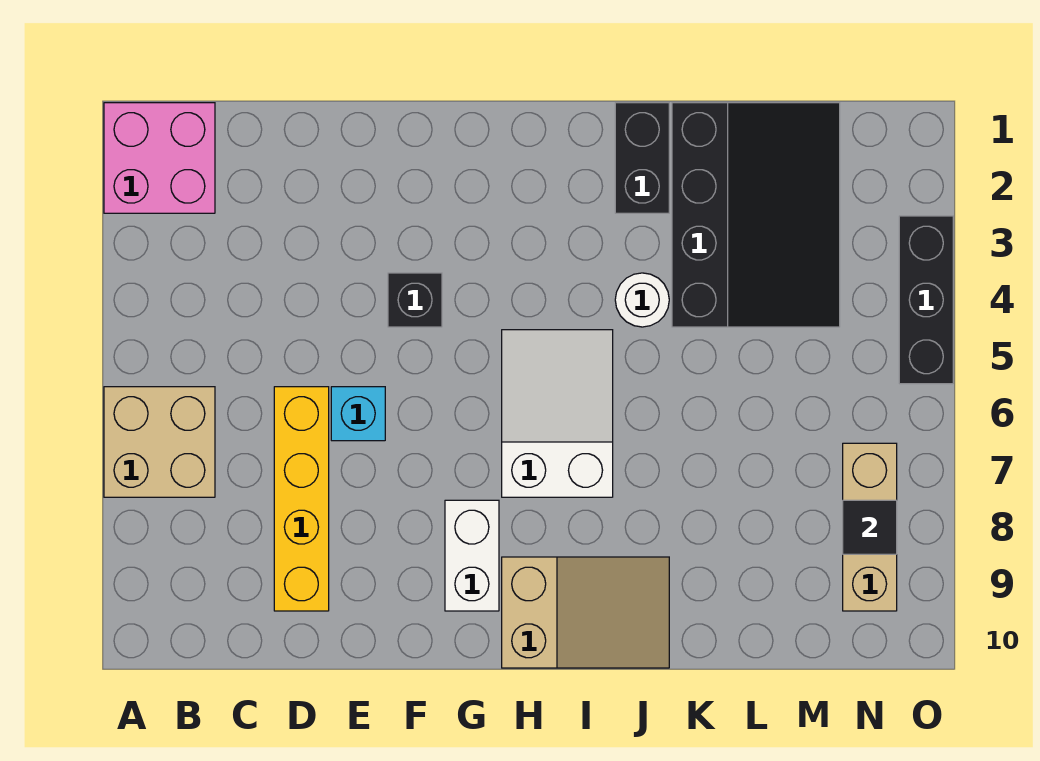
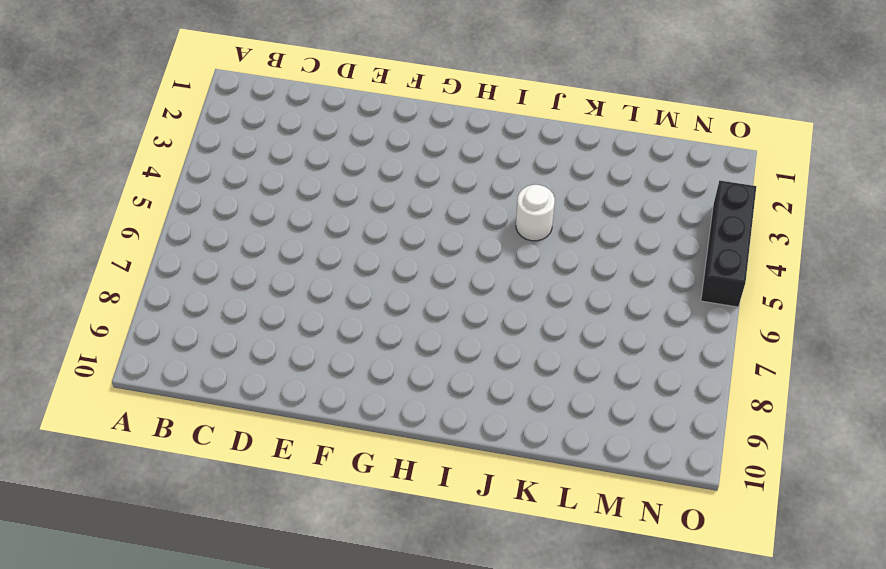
none -> pink 2x2 brick [104,103,215,213]
none -> tan 2x2 brick [104,387,215,497]
none -> yellow 1x4 brick [274,387,329,611]

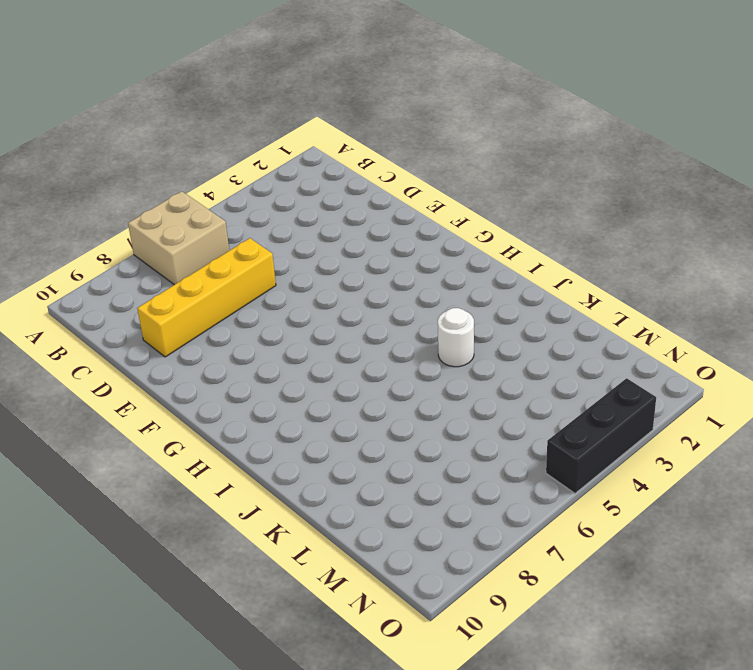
none -> pink 2x2 brick [104,103,215,213]
none -> cyan 1x1 brick [331,387,385,441]
none -> black 1x1 brick [388,273,442,327]

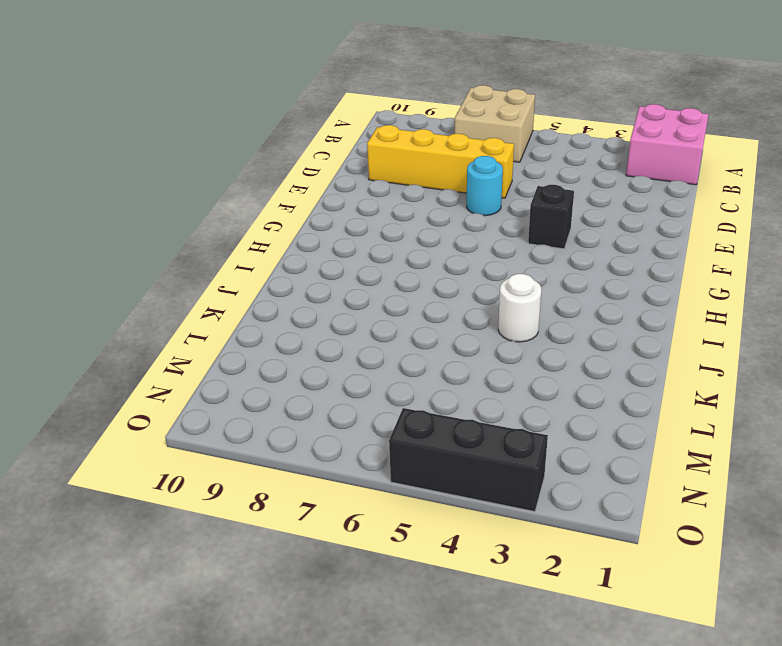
cyan 1x1 round brick [467,156,503,216] -> cyan 1x1 brick [331,387,385,441]
none -> white 1x2 brick [445,500,499,611]
none -> white 2x3 slope [502,330,613,497]
none -> tan 2x3 slope [502,557,669,668]

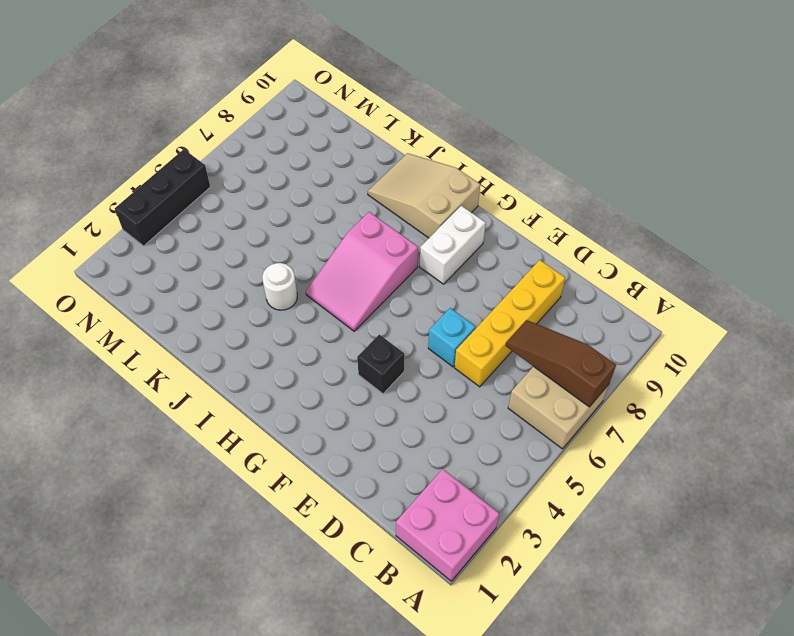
brown 1x3 slope [506,320,616,407] -> none
pink 2x3 slope [306,212,418,331] -> white 2x3 slope [502,330,613,497]
none -> black 1x2 brick [615,103,669,213]
none -> black 3x4 slope [672,103,840,327]
none -> tan 1x3 brick [843,443,897,611]

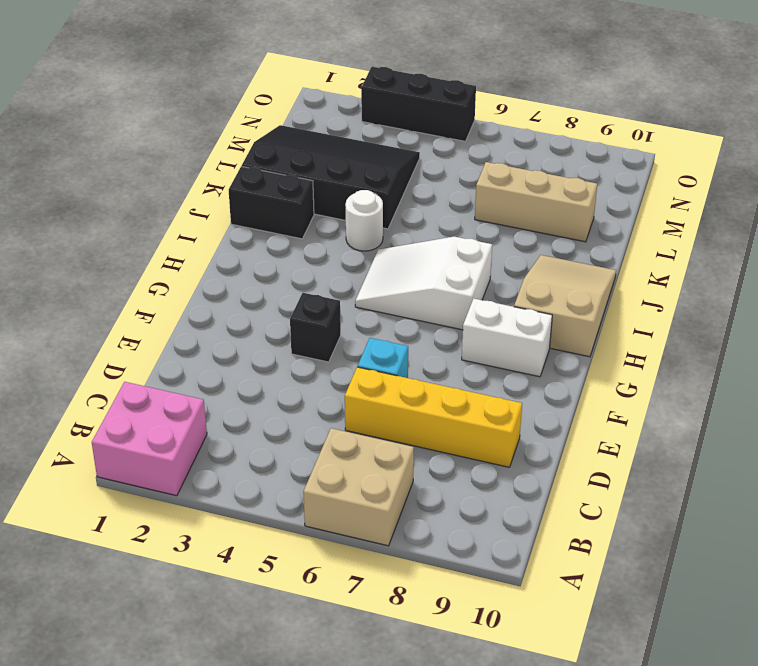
tan 1x3 brick [475,162,597,242] -> tan 1x3 brick moved to [843,443,897,611]
none -> black 1x1 tile [843,500,897,554]

